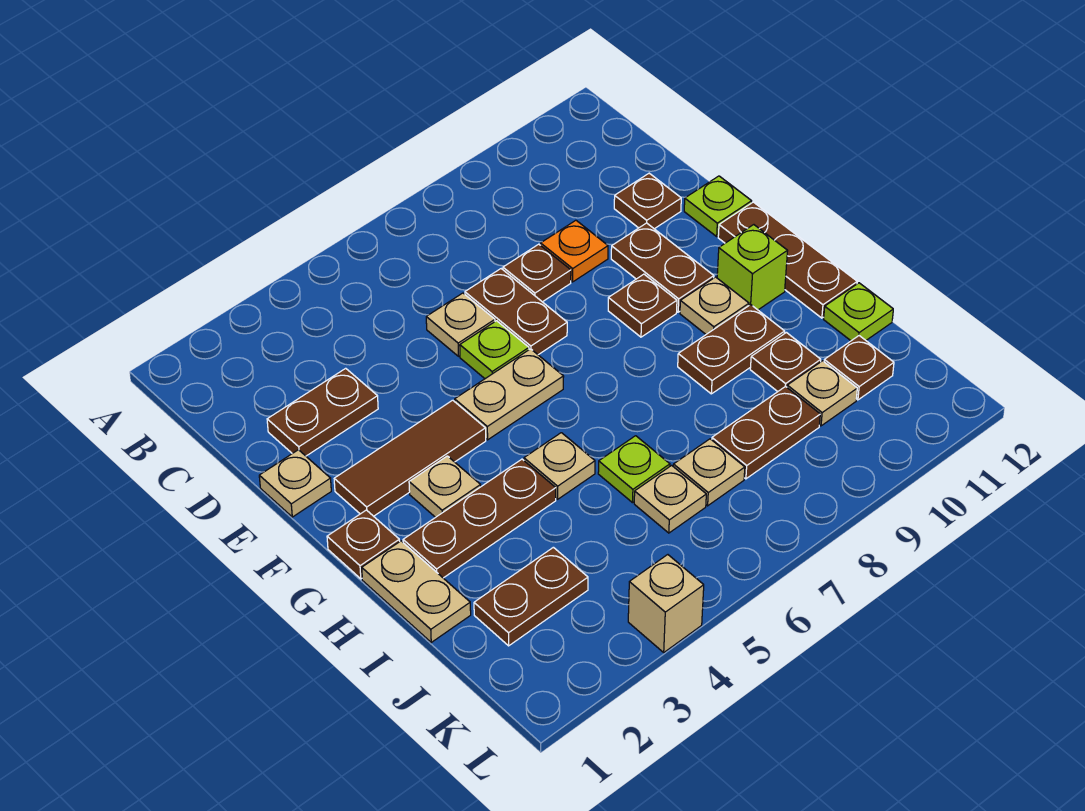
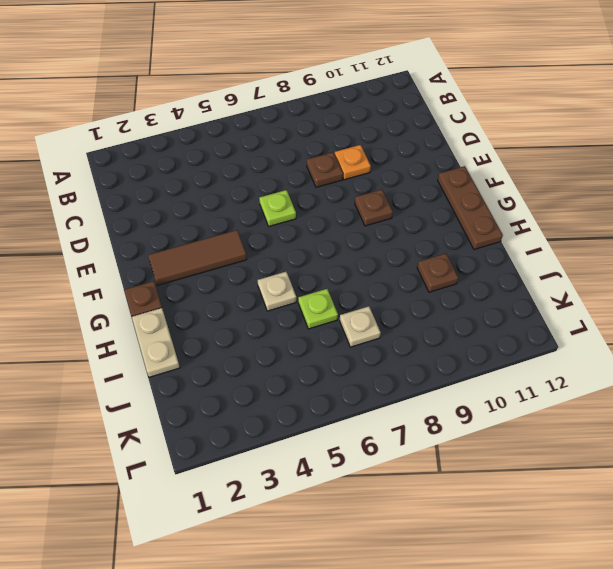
none -> brown 1x2 plate [267,368,378,456]
none -> tan 1x1 plate [426,293,495,356]
none -> brown 1x2 plate [465,269,567,355]
none -> brown 1x1 plate [614,173,681,229]

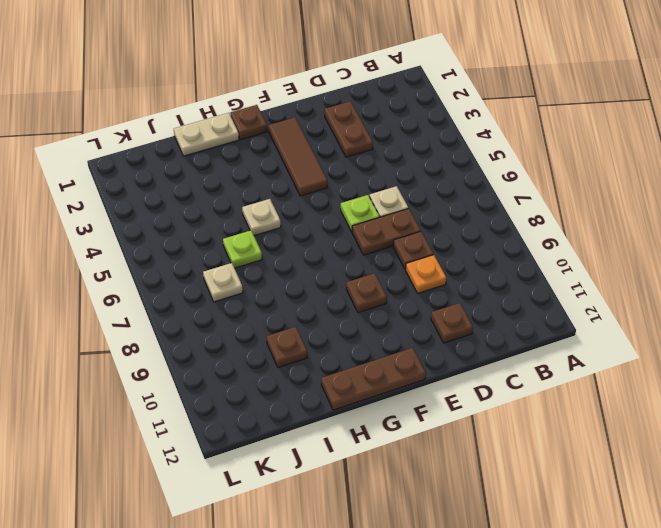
none -> tan 1x1 plate [259,450,331,517]
none -> brown 1x2 plate [611,223,714,312]
none -> lime 1x1 plate [684,176,752,236]
none -> tan 1x2 plate [455,349,564,440]

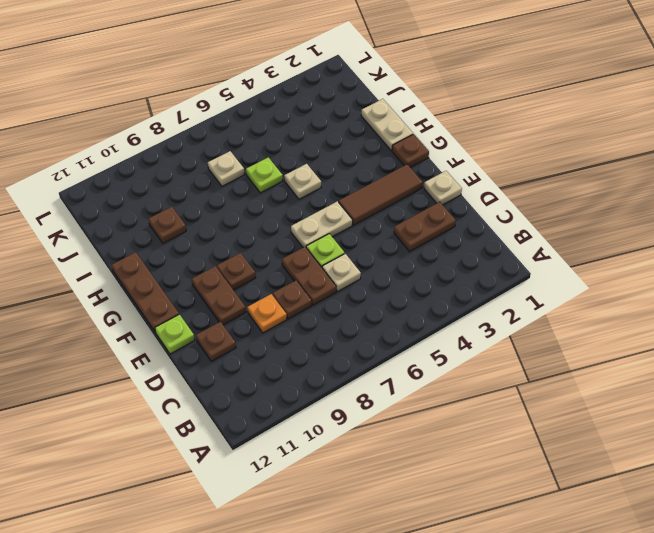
none -> tan 1x1 plate [409,456,481,517]
none -> tan 1x1 plate [680,277,749,334]
none -> lime 1x1 brick [717,225,787,310]
none -> brown 1x3 plate [403,459,556,578]

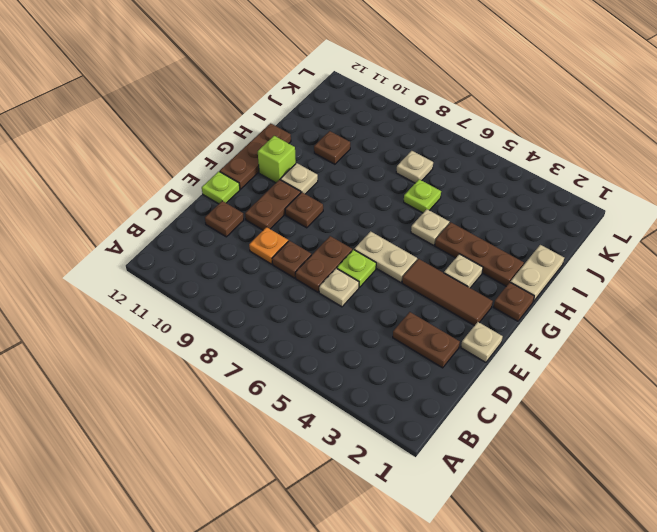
none -> brown 1x2 plate [678,305,785,394]
none -> lime 1x1 plate [824,283,893,341]
none -> brown 1x2 plate [474,547,588,646]
none -> tan 1x1 plate [634,465,706,533]

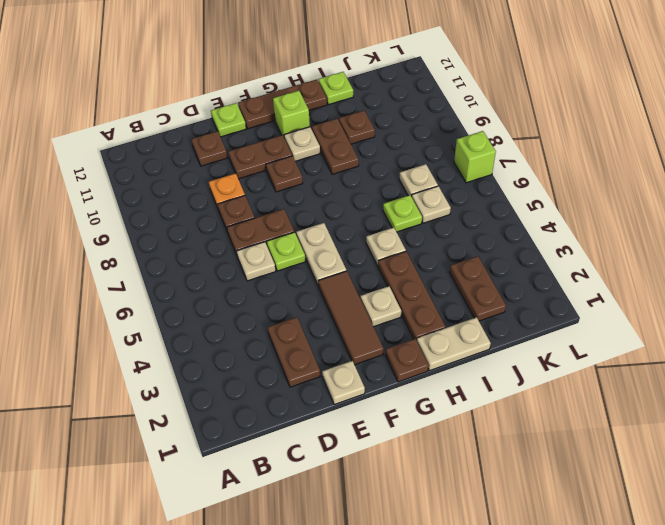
lime 1x1 brick [454,131,496,183] -> none
none -> brown 1x2 plate [712,386,820,479]
none -> tan 1x1 plate [787,361,857,426]
none -> brown 1x1 plate [824,336,894,400]
none -> tan 1x1 brick [628,555,704,652]

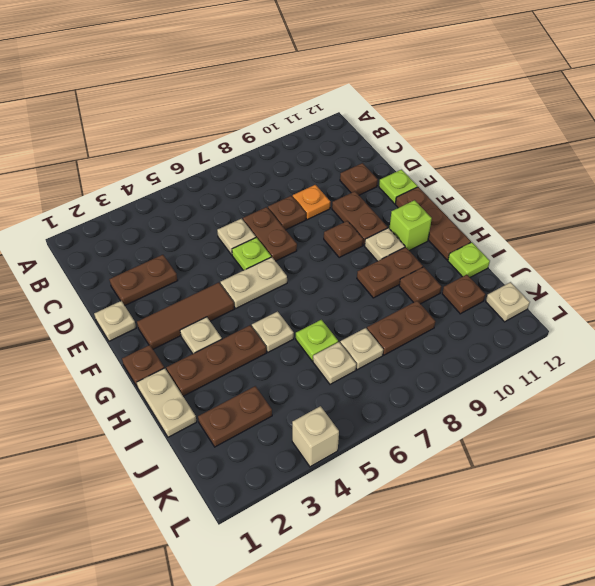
tan 1x1 plate [486,282,530,322] -> tan 1x1 plate moved to [787,361,857,426]

